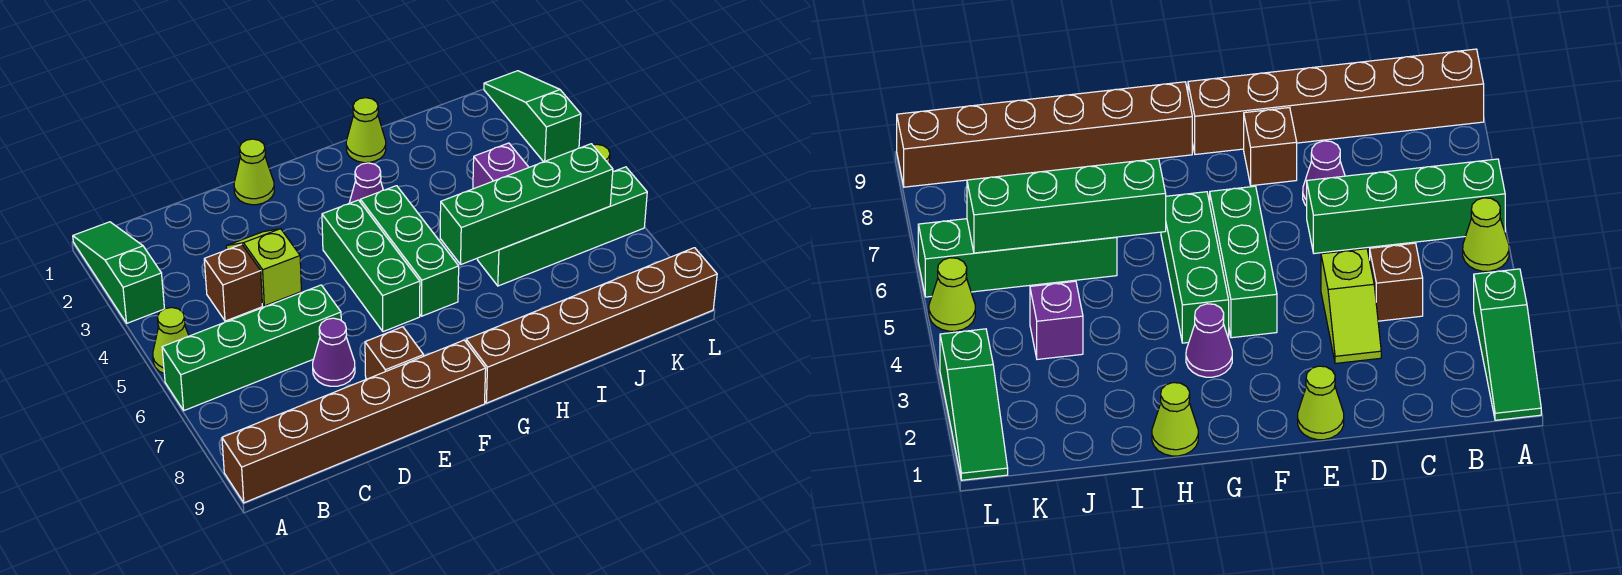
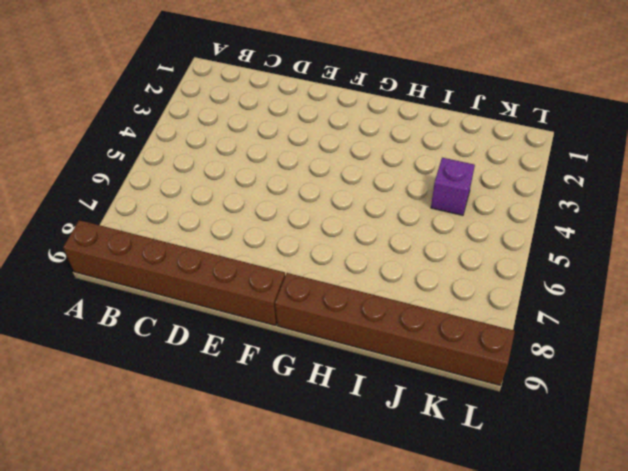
none -> green 1x3 slope [73,222,165,323]
none -> lime 1x1 cone [153,308,189,374]
none -> green 1x4 brick [162,285,341,410]

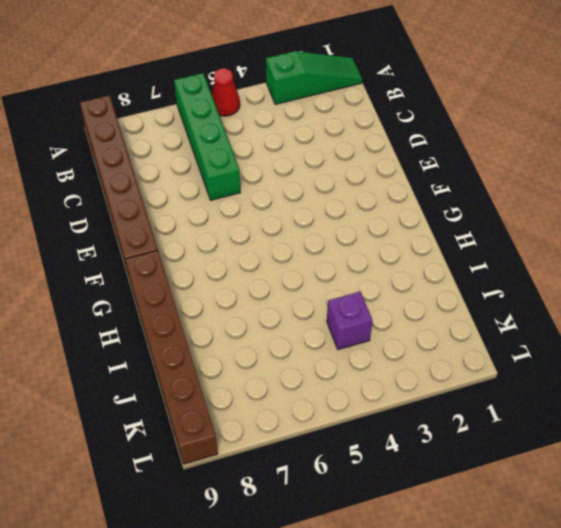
red 1x1 cone [212,68,240,116] -> lime 1x1 cone [153,308,189,374]
none -> brown 1x1 brick [204,244,262,321]
none -> lime 1x2 slope [226,229,301,306]
none -> purple 1x1 cone [313,318,355,386]

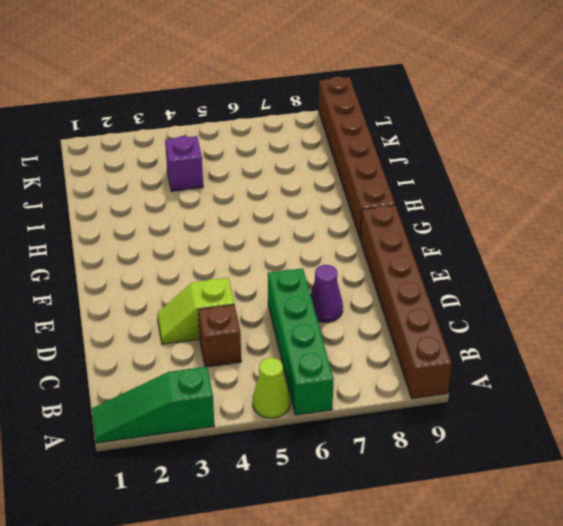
none -> lime 1x1 cone [234,139,274,205]
none -> brown 1x1 brick [365,327,424,379]
none -> green 1x3 brick [322,200,420,332]

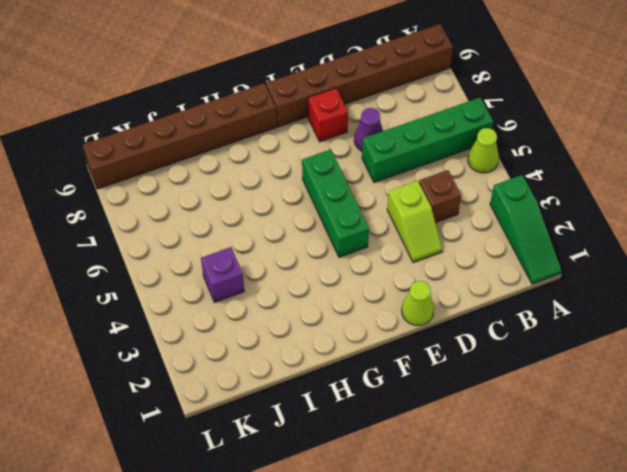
red 1x1 brick [308,88,348,142] -> brown 1x1 brick [365,327,424,379]
none -> purple 1x1 cone [349,163,383,203]
none -> green 1x3 brick [360,186,459,316]
none -> lime 1x1 cone [346,98,386,163]

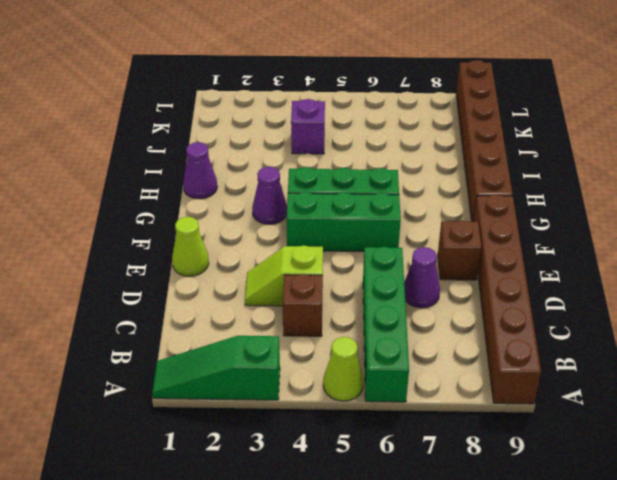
purple 1x1 cone [183,142,217,199] -> lime 1x1 cone [346,98,386,163]
none -> green 1x4 brick [478,167,647,286]
none -> green 1x3 slope [484,71,581,162]
none -> lime 1x1 cone [929,258,975,331]

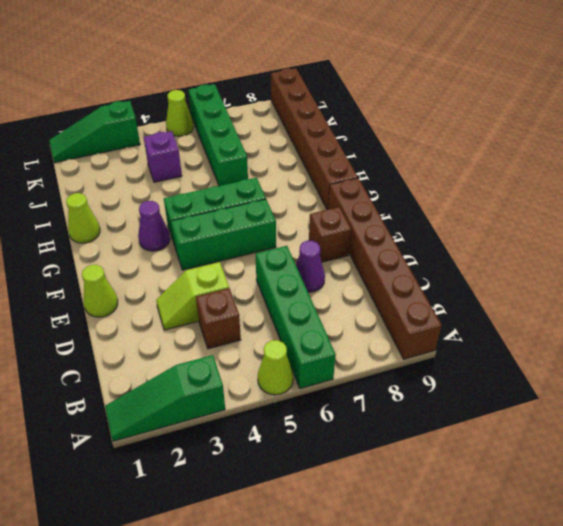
none -> green 1x4 brick [440,144,613,264]

